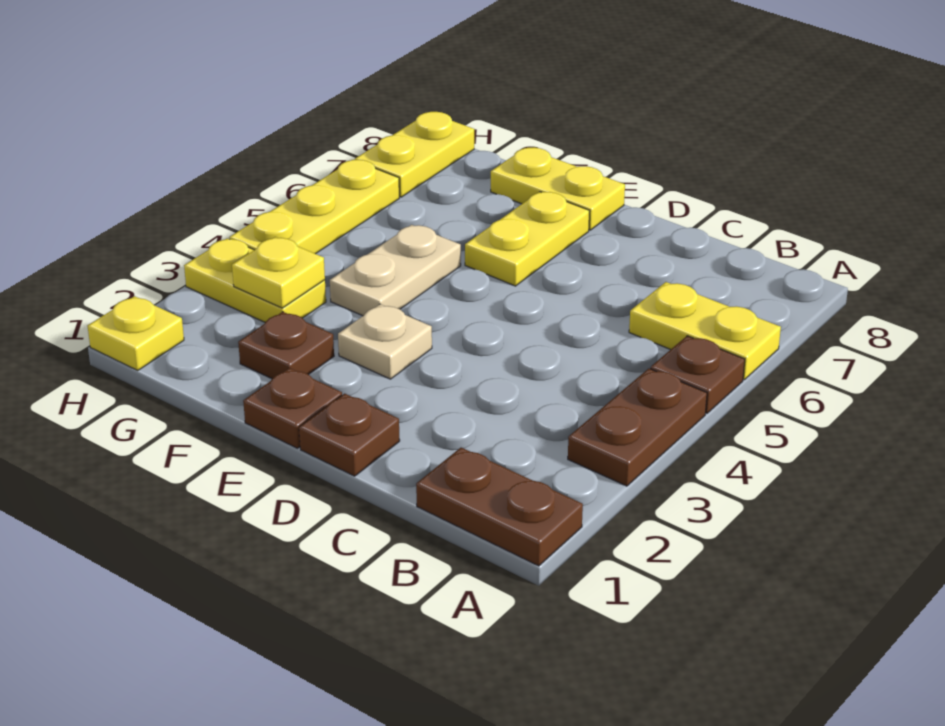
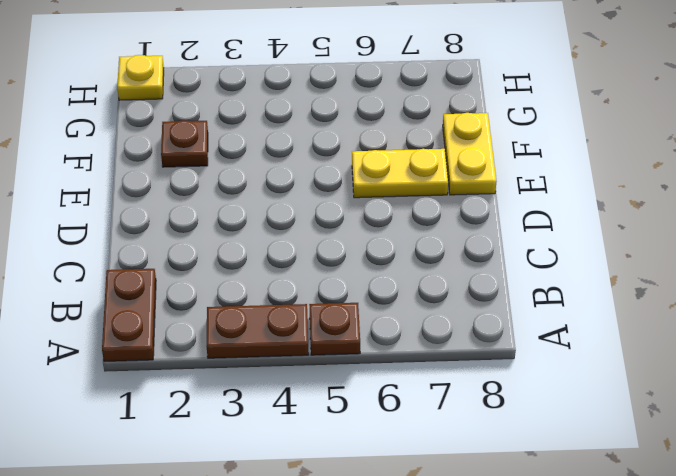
none -> yellow 1x2 plate [629,282,781,380]
none -> brown 1x1 plate [299,394,400,476]
none -> brown 1x1 plate [243,368,342,448]

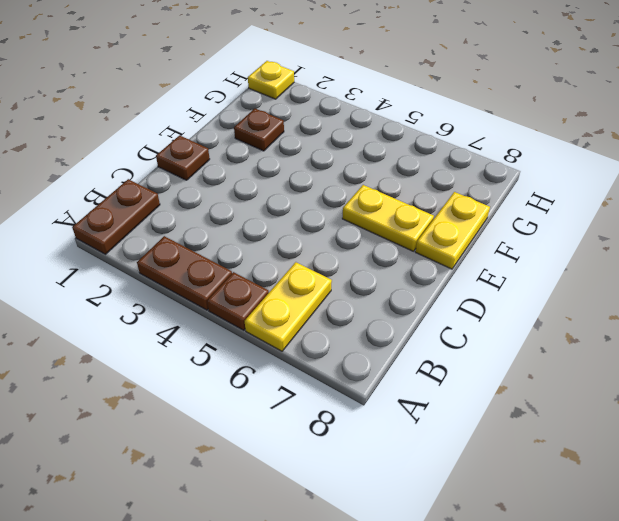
none -> brown 1x1 plate [243,368,342,448]
none -> tan 1x1 plate [338,304,432,379]
none -> tan 1x2 plate [330,225,461,316]

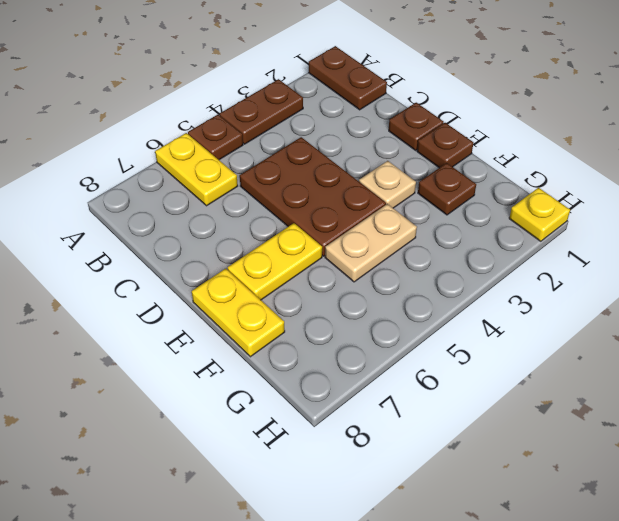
brown 2x3 plate [240,137,386,256] -> none
none -> yellow 1x2 plate [184,238,326,322]
none -> yellow 1x3 plate [229,160,399,254]
none -> yellow 1x2 plate [355,112,474,197]

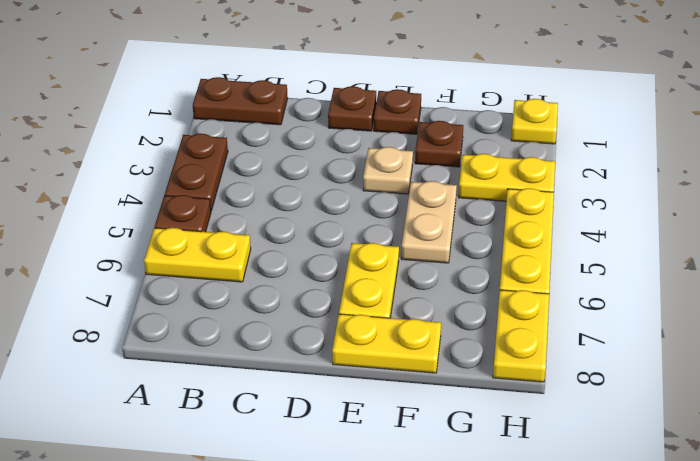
none -> yellow 1x1 plate [232,237,325,308]

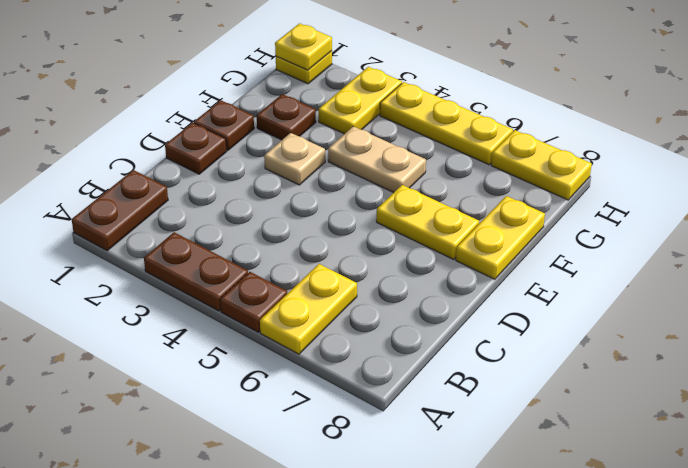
yellow 1x1 plate [275,23,332,70] -> yellow 1x1 plate moved to [232,237,325,308]

